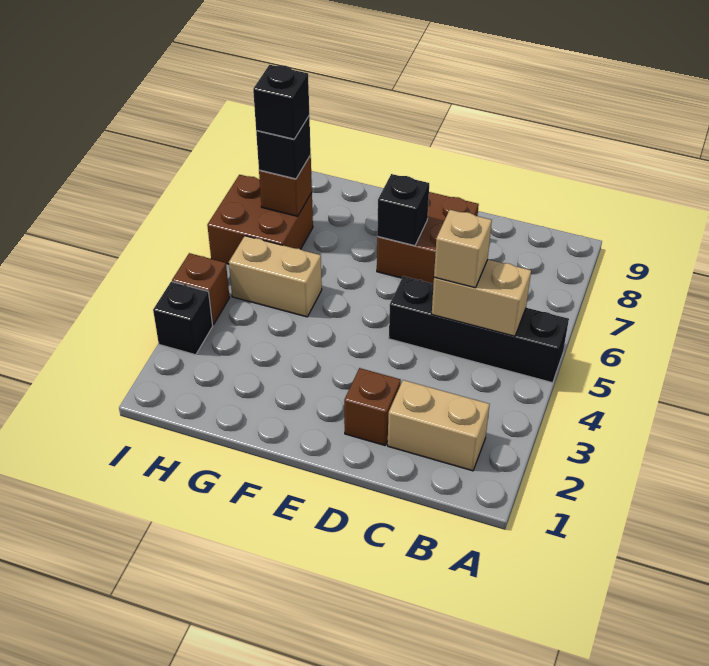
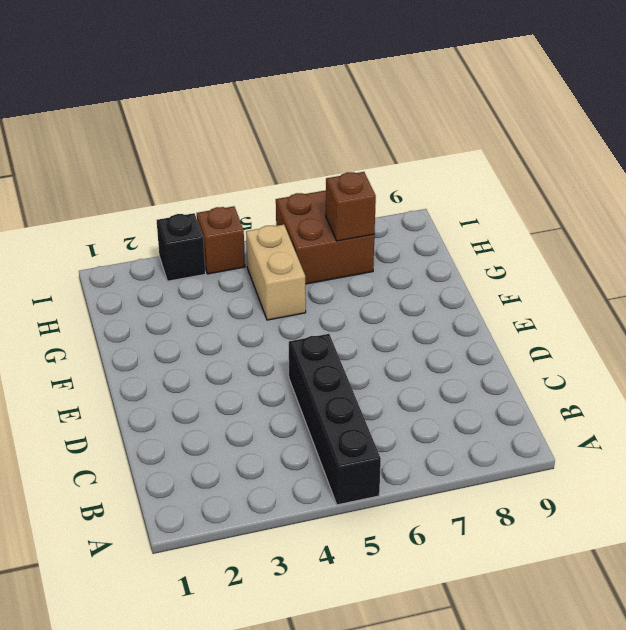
none -> tan 1x2 brick [388,380,490,471]
none -> brown 1x1 brick [344,368,401,445]
none -> brown 2x2 brick [377,192,479,284]

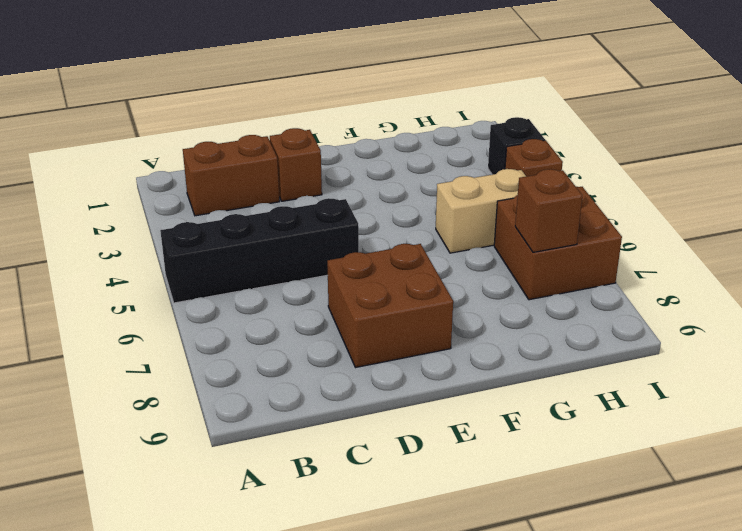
brown 1x2 brick [183,135,279,216] -> tan 1x2 brick [388,380,490,471]
none -> tan 1x2 brick [432,260,531,336]
none -> black 1x1 brick [377,174,429,246]
none -> tan 1x1 brick [434,210,492,288]

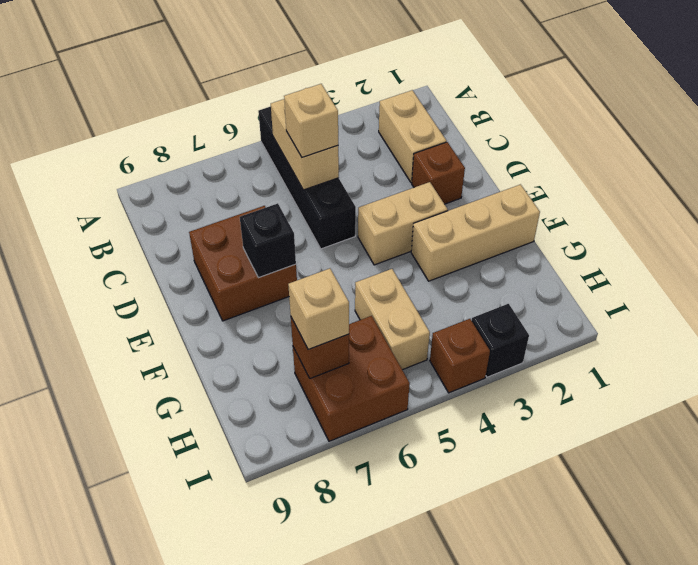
tan 1x2 brick [358,182,448,265] -> none
tan 1x3 brick [411,184,540,281] -> none
tan 1x1 brick [288,268,349,350] -> black 1x1 brick [256,116,311,179]
none -> black 1x1 brick [253,65,309,139]

